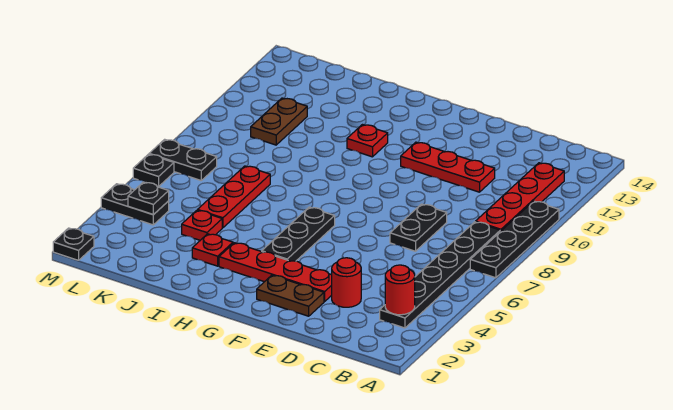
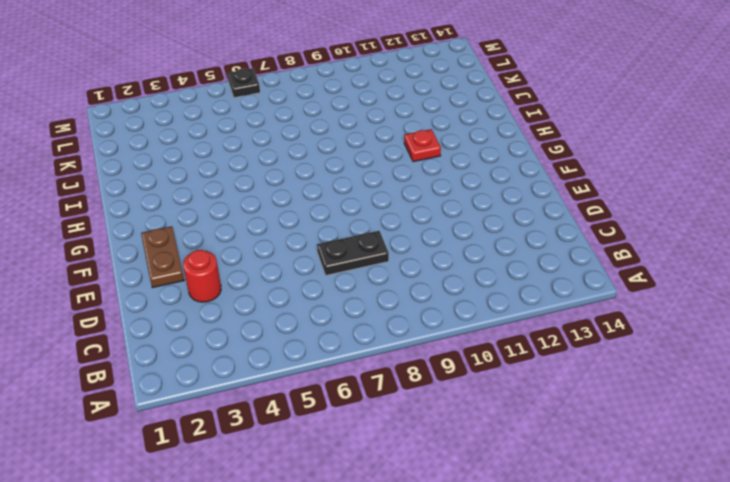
none -> black 1x4 plate [470,201,559,278]
none -> black 1x6 plate [380,222,500,328]
none -> red 1x4 plate [476,163,564,232]

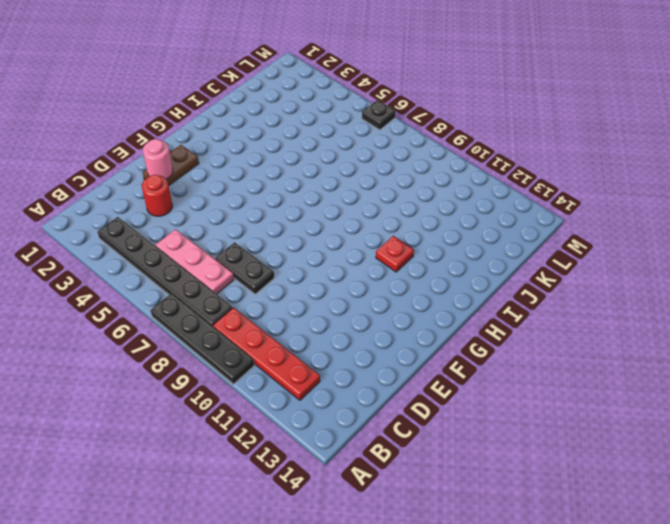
pink 1x3 plate [156,229,234,294] -> none
pink 1x1 round brick [143,139,173,179] -> none
none -> red 1x3 plate [401,142,495,192]
none -> red 1x4 plate [219,243,332,301]
none -> black 1x3 plate [262,207,335,261]

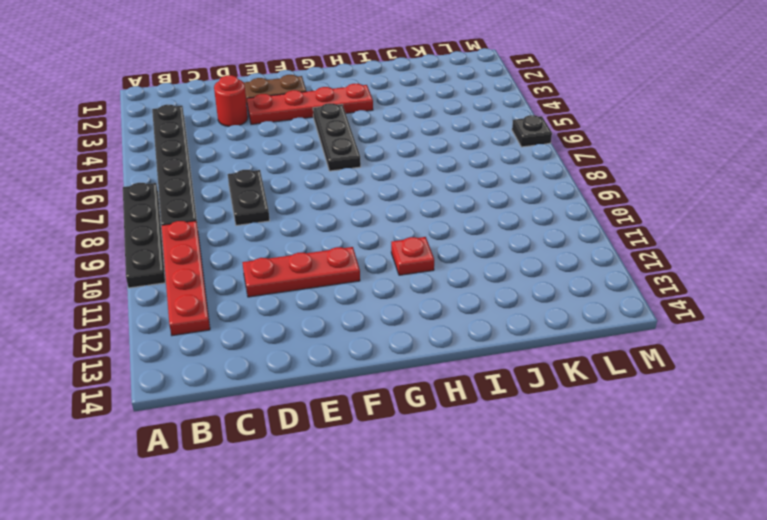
none -> red 1x1 plate [192,234,233,266]
none -> red 1x1 plate [182,210,222,240]
none -> red 1x3 plate [198,166,270,228]

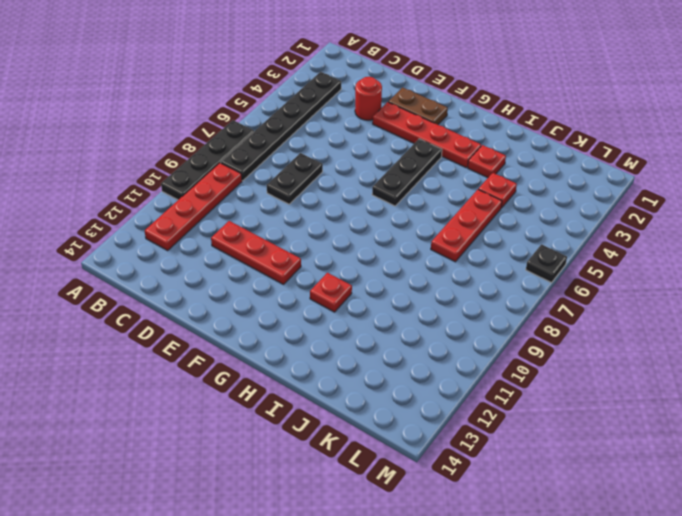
none -> brown 1x2 plate [251,98,307,145]
none -> black 1x2 plate [101,184,169,225]
none -> black 1x2 plate [149,139,217,180]

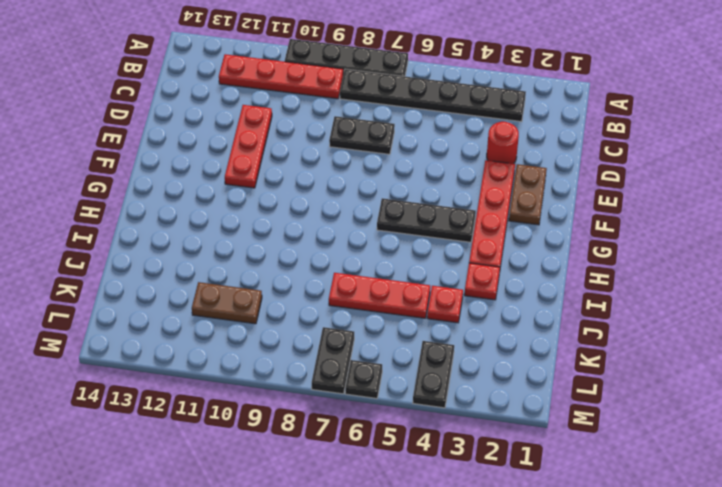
none -> red 1x1 plate [347,125,388,157]
none -> black 1x1 plate [53,228,94,260]
none -> red 1x1 round brick [385,265,415,315]

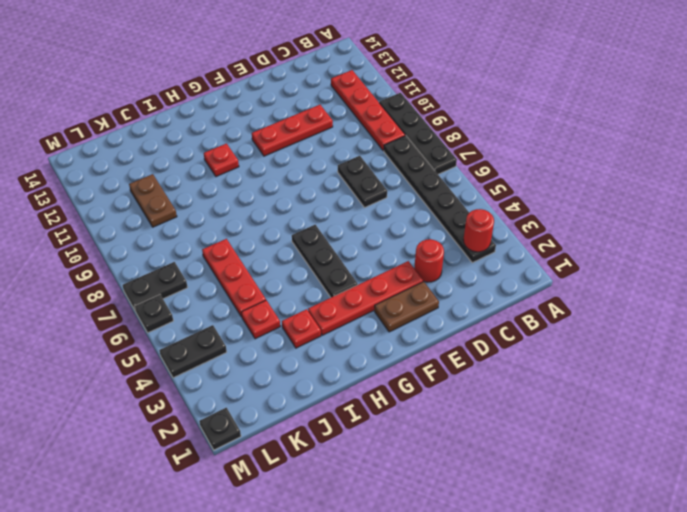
none -> black 1x1 plate [128,182,169,215]

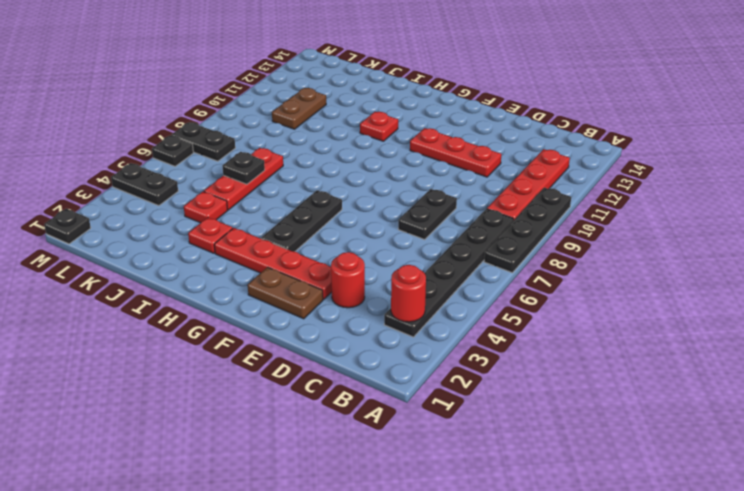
black 1x1 plate [222,152,265,184] -> black 1x1 plate moved to [128,182,169,215]

